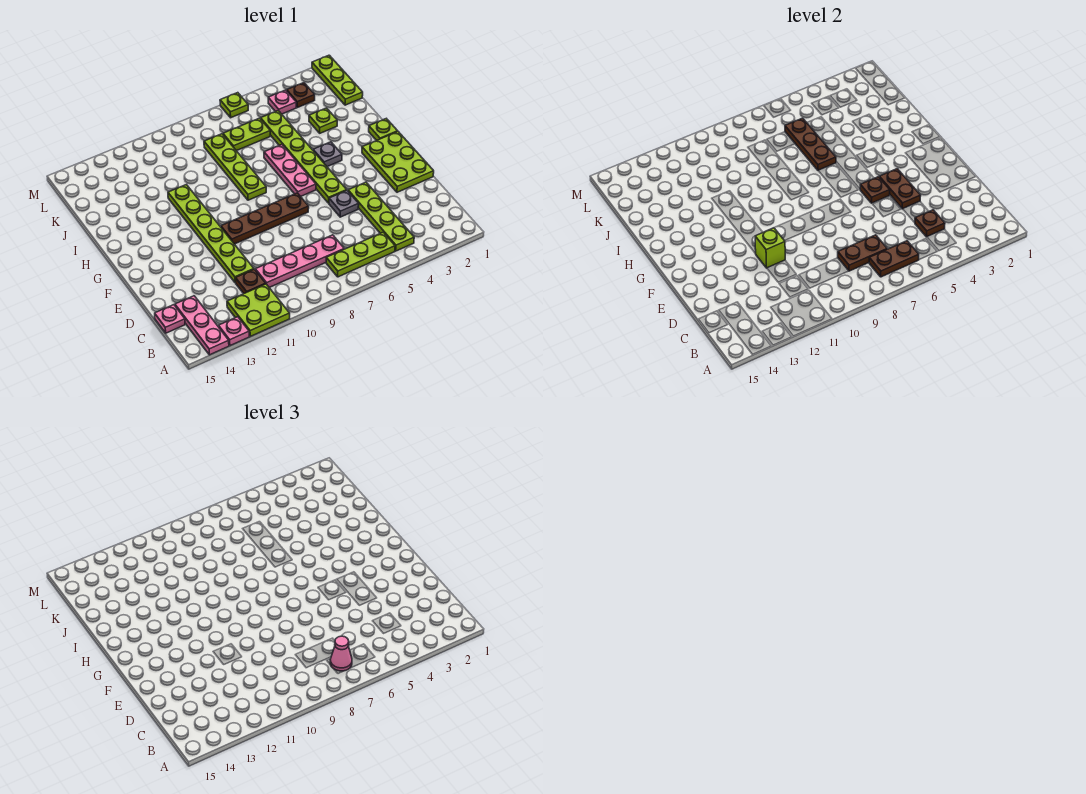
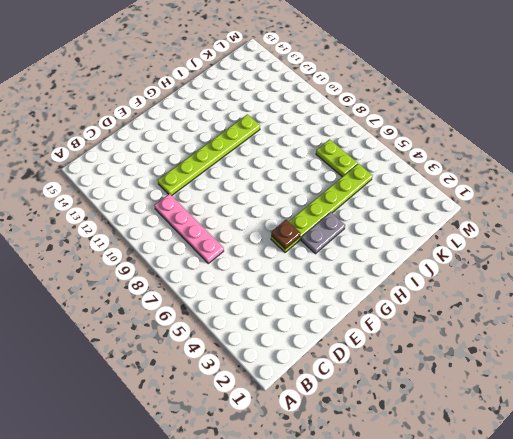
grey 1x2 plate [301,212,345,254] -> grey 1x1 plate [313,142,342,167]
none -> lime 2x2 plate [227,284,290,336]
none -> pink 1x1 plate [219,317,249,346]
none -> pink 1x3 plate [175,296,229,355]
none -> lime 1x4 plate [348,182,414,251]

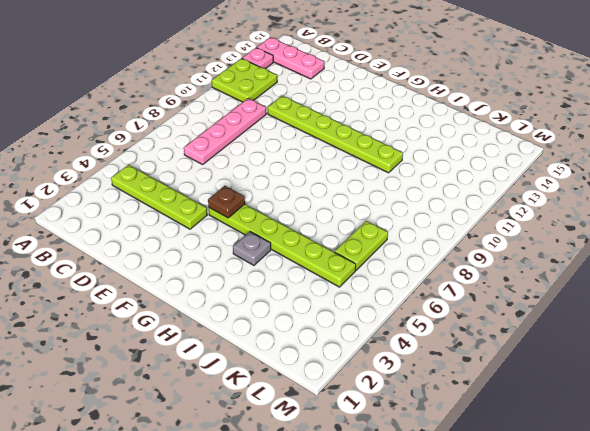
none -> lime 1x3 plate [326,232,395,277]
none -> brown 1x1 plate [236,269,266,294]
none -> pink 1x1 plate [155,305,185,333]
none -> lime 2x3 plate [362,132,434,192]

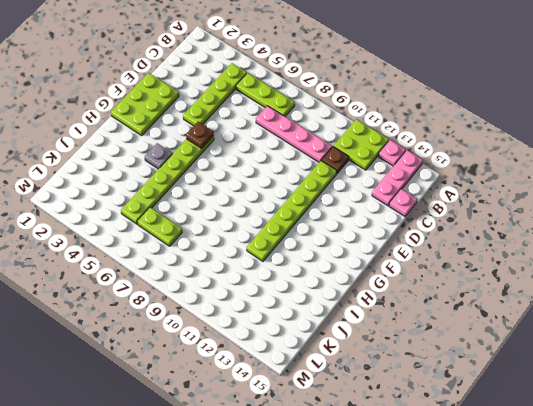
none -> grey 1x1 plate [329,191,359,217]
none -> brown 1x4 plate [221,193,309,244]
none -> pink 1x3 plate [264,145,316,197]
none -> lime 1x1 plate [369,119,398,141]

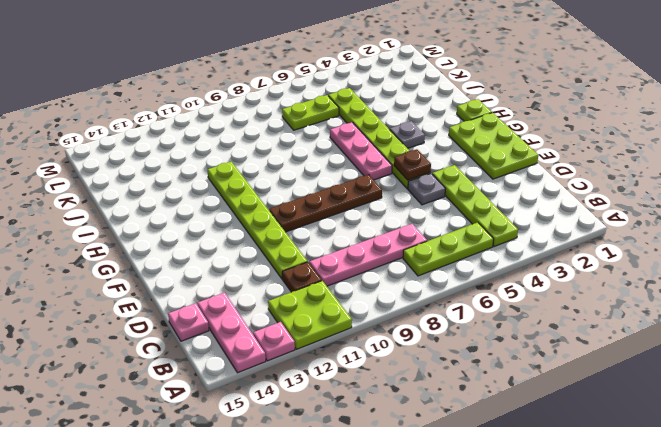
none -> lime 1x4 plate [204,134,266,200]
none -> lime 1x1 plate [309,108,337,133]
none -> lime 1x3 plate [312,55,363,105]
none -> brown 1x1 plate [287,83,315,108]

